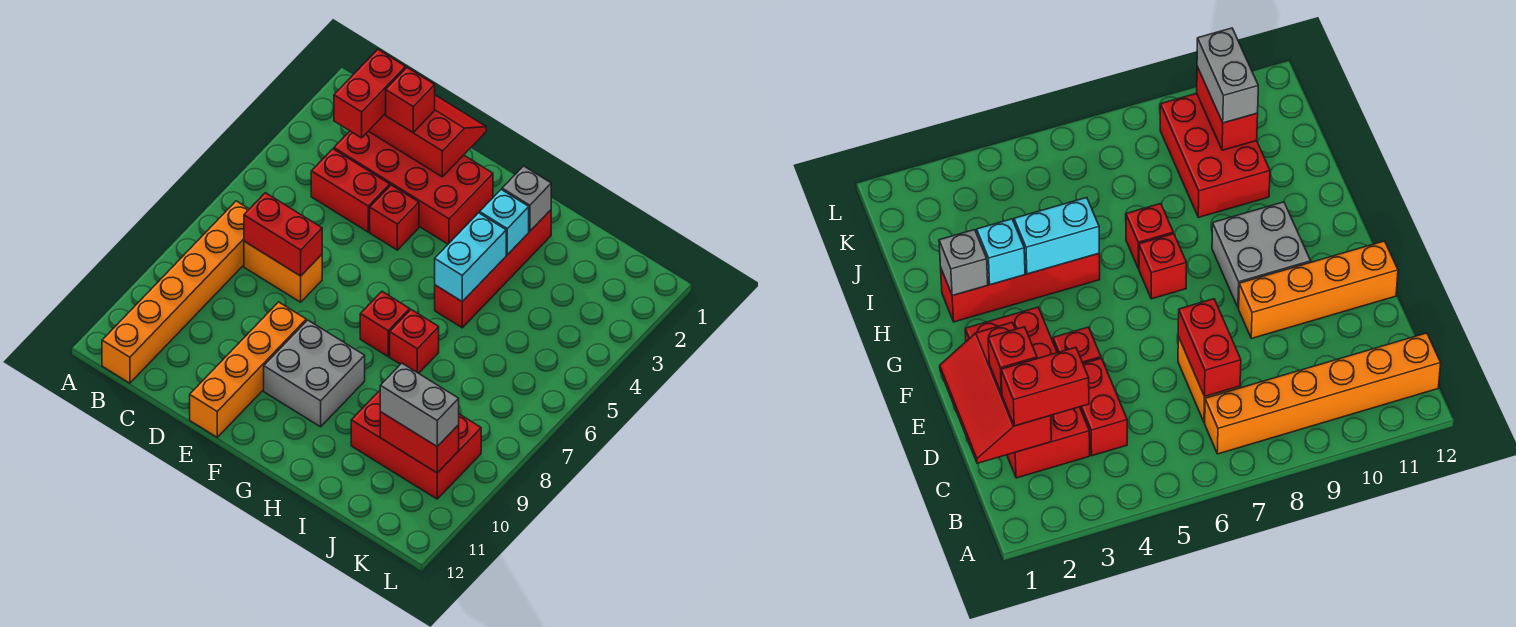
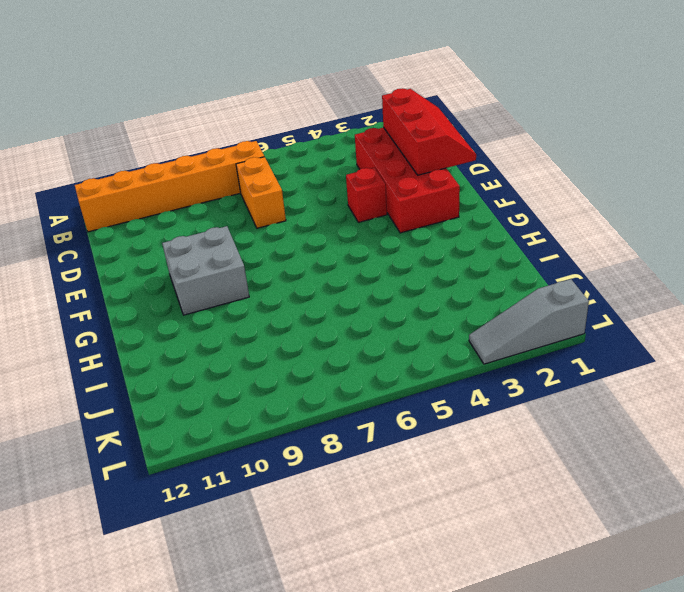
grey 1x3 slope [469,279,589,364] -> none
none -> red 1x2 brick [311,149,390,232]
none -> orange 1x4 brick [190,302,306,437]
none -> red 1x1 brick [360,292,410,356]

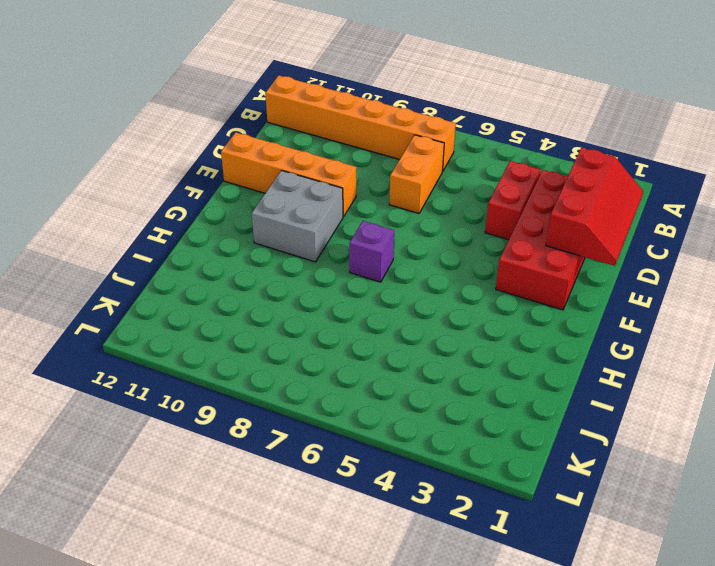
purple 1x1 brick [349,221,394,282] -> red 1x1 brick [360,292,410,356]
none -> red 1x1 brick [370,185,419,250]
none -> red 1x4 brick [435,210,551,328]
none -> red 1x1 brick [390,310,439,373]

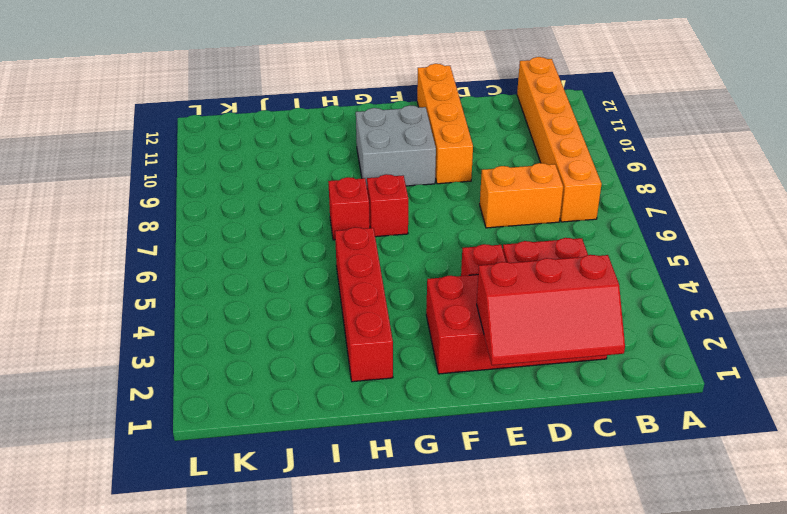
none -> red 2x3 brick [351,391,481,499]
none -> red 1x2 brick [244,193,322,276]
none -> grey 1x1 brick [502,166,551,231]

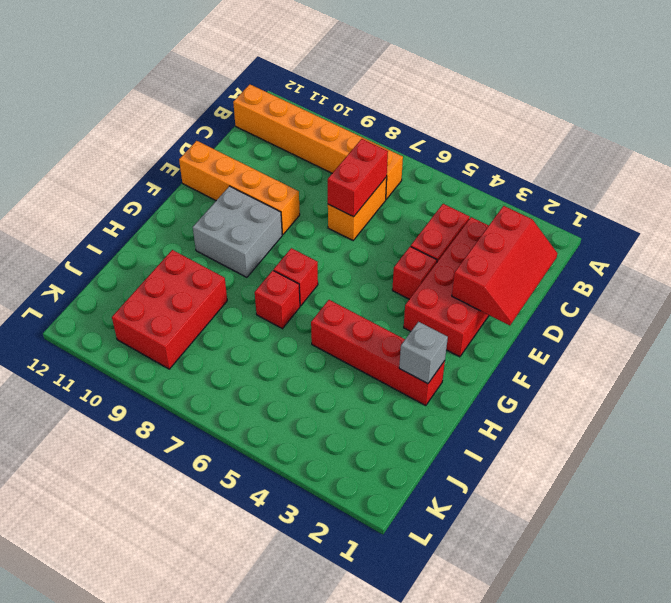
none -> cyan 1x1 brick [480,190,529,255]
none -> cyan 1x2 brick [435,213,506,302]
none -> red 1x2 brick [380,412,459,473]

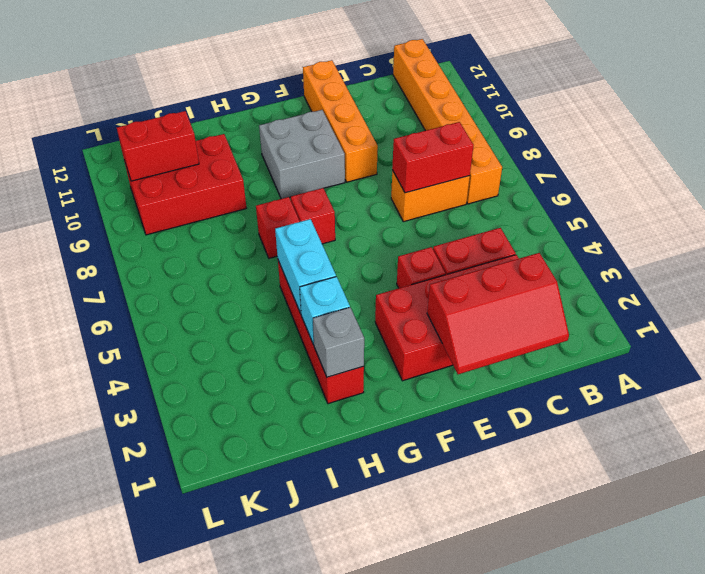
none -> red 1x2 brick [334,49,406,138]
none -> red 1x1 brick [386,68,435,132]
none -> grey 1x2 brick [380,363,459,446]

